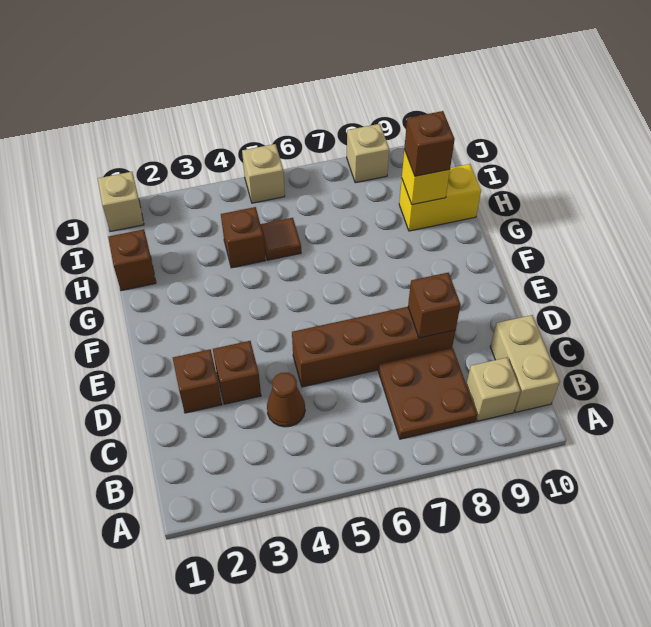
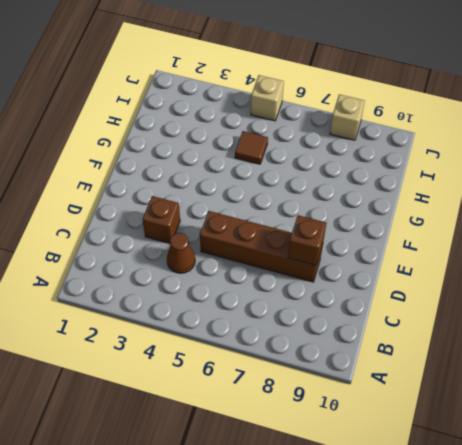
none -> brown 2x2 plate [378,348,477,439]
none -> tan 1x1 brick [466,357,521,421]
none -> tan 1x2 brick [490,315,560,412]

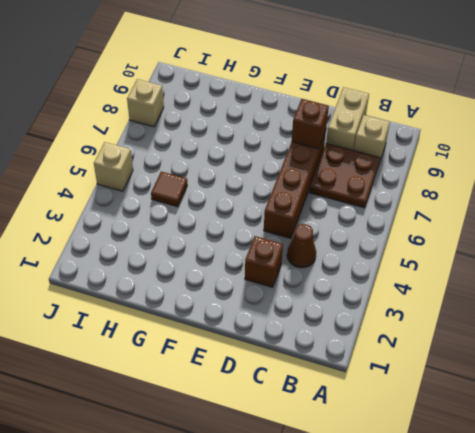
tan 1x2 brick [326,87,369,151] -> tan 1x2 brick turned to [490,315,560,412]
none -> brown 1x1 brick [173,349,222,413]
none -> brown 1x1 brick [108,229,156,291]
none -> brown 1x1 brick [221,207,265,268]

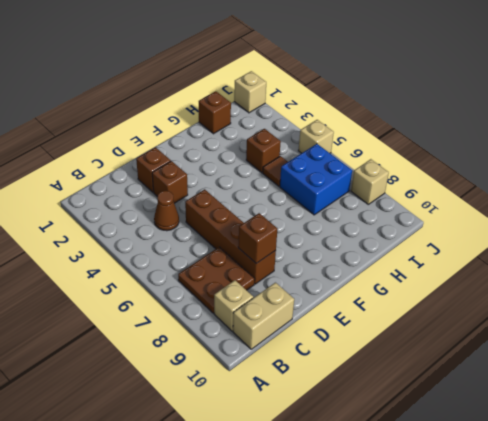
blue 2x2 brick [280,144,352,215] -> none
none -> yellow 1x2 brick [399,164,481,231]
none -> yellow 1x1 brick [402,150,450,205]
none -> brown 1x1 brick [404,111,455,176]

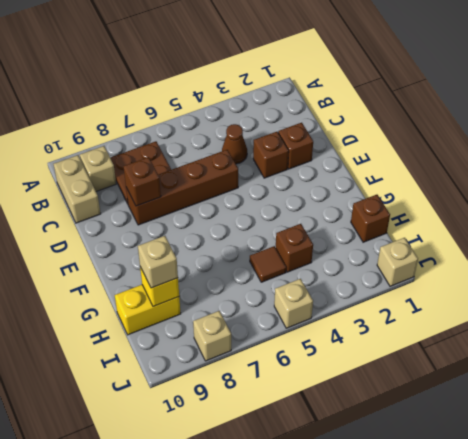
tan 1x1 brick [138,236,178,288] -> brown 1x1 brick [404,111,455,176]

